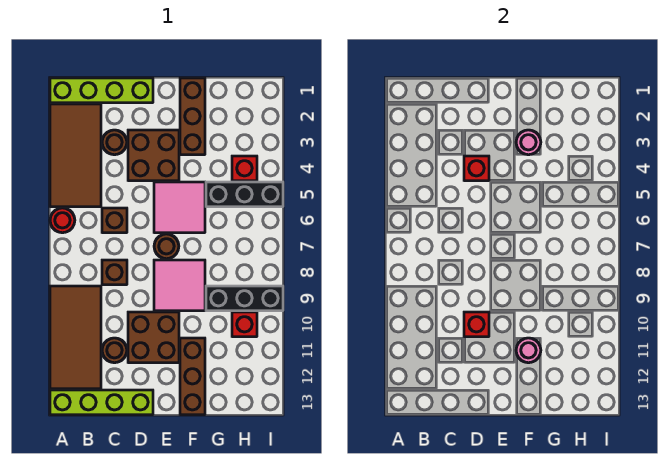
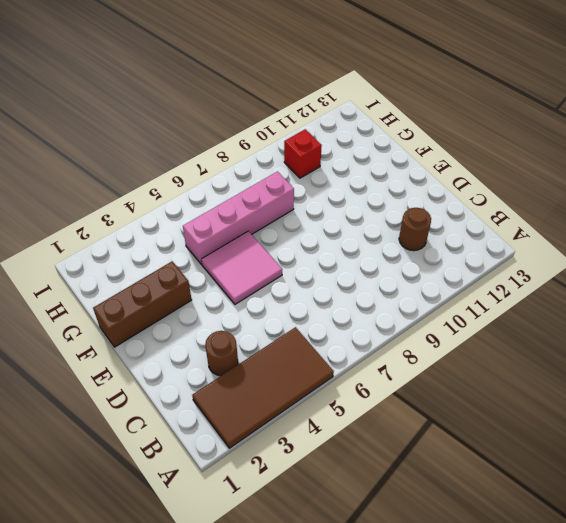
pink 1x4 brick [183,172,294,264] -> black 1x3 brick [206,182,283,207]
none -> lime 1x4 brick [50,78,153,103]
none -> red 1x1 round brick [50,208,75,233]
none -> brown 2x4 tile [50,286,101,389]

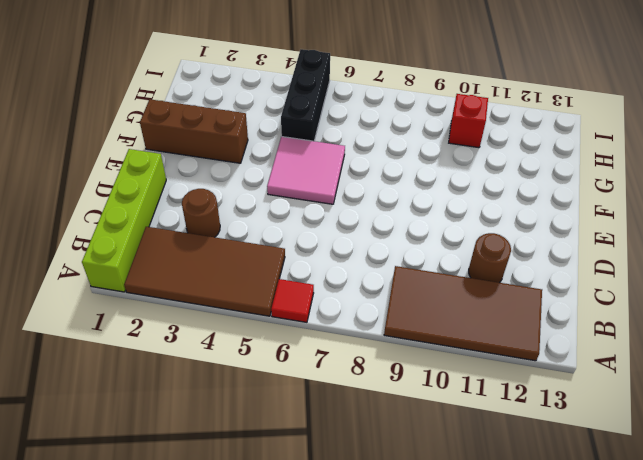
red 1x1 tile [271,279,314,322] -> red 1x1 round brick [50,208,75,233]
none -> lime 1x4 brick [50,390,153,415]
none -> brown 1x1 brick [102,208,127,233]
none -> brown 1x1 brick [102,260,127,285]

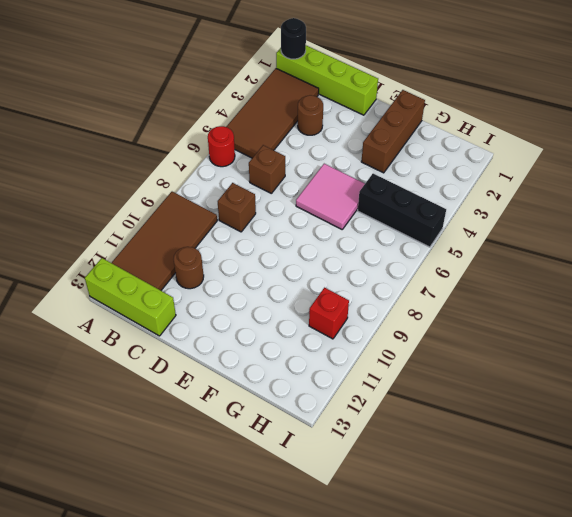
black 1x1 round brick [281,18,306,59] -> none
lime 1x3 brick [85,258,176,336] -> lime 1x4 brick [50,390,153,415]
none -> brown 2x2 brick [128,130,179,181]
none -> brown 2x2 brick [128,312,179,363]
none -> brown 1x1 round brick [154,234,179,259]

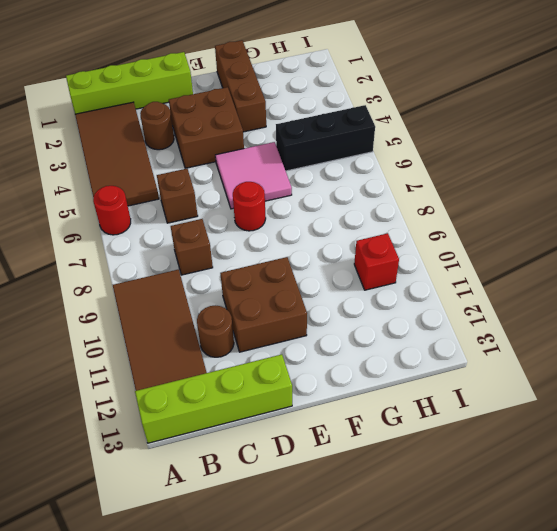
red 1x1 round brick [233,182,266,231] -> brown 1x1 round brick [154,234,179,259]
none -> pink 2x2 tile [154,260,205,311]
none -> brown 1x3 brick [180,338,205,415]
none -> black 1x3 brick [206,286,283,311]

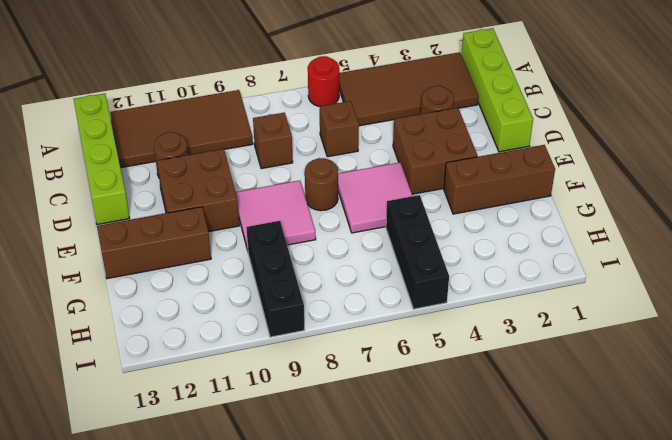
none -> red 1x1 brick [232,156,257,181]
none -> red 1x1 brick [232,312,257,337]
none -> red 1x1 brick [464,156,489,181]

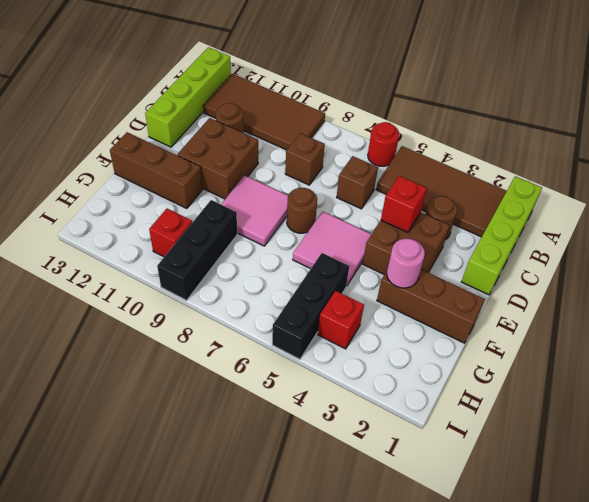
none -> red 1x1 brick [464,312,489,337]
none -> pink 1x1 round brick [516,338,541,363]

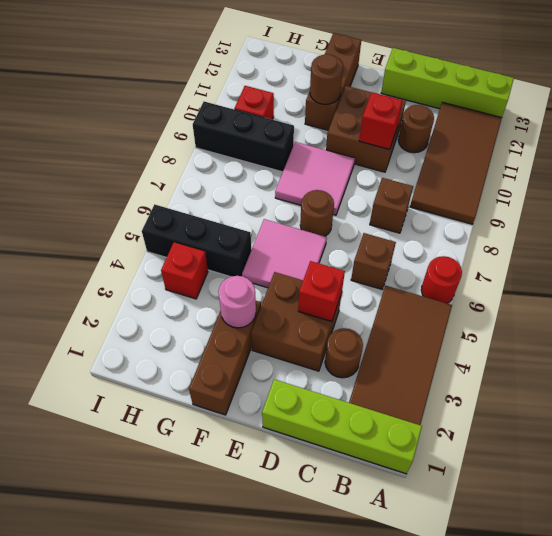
brown 1x1 round brick [310,54,343,104] -> pink 1x1 round brick [516,338,541,363]

